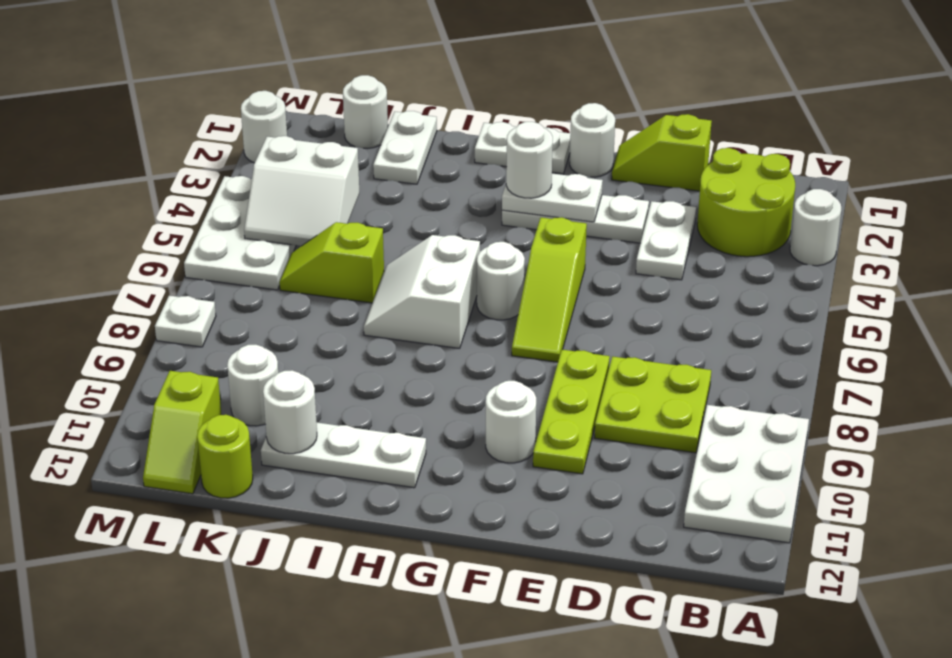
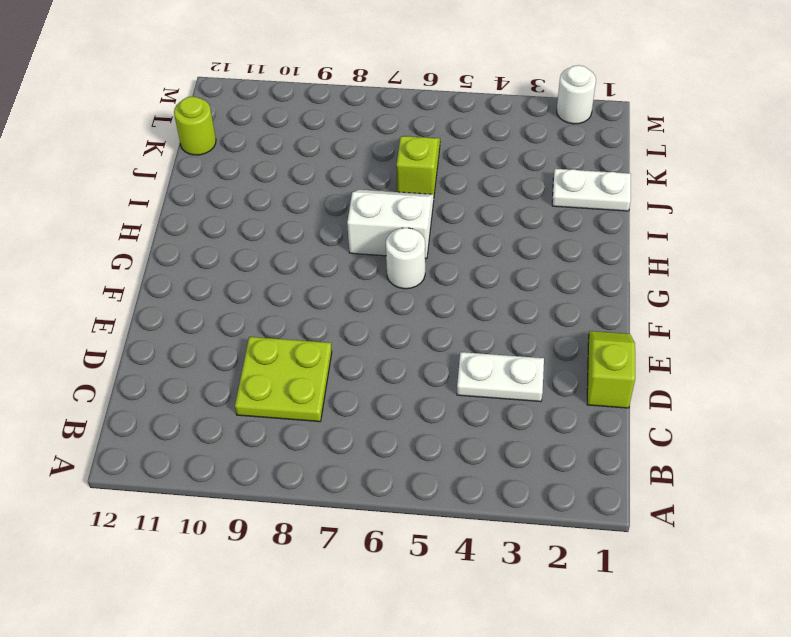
none -> white 1x1 round brick [790,189,841,266]
none -> white 2x3 plate [684,405,809,543]
none -> lime 2x2 round brick [697,148,795,257]

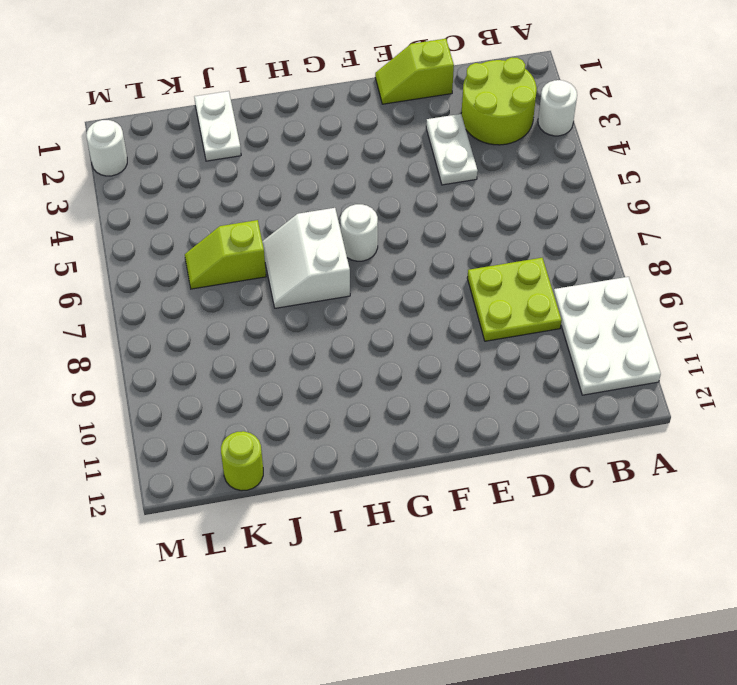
none -> white 1x3 plate [502,195,649,243]
none -> lime 1x3 plate [533,350,610,474]
none -> white 1x1 round brick [570,103,615,177]

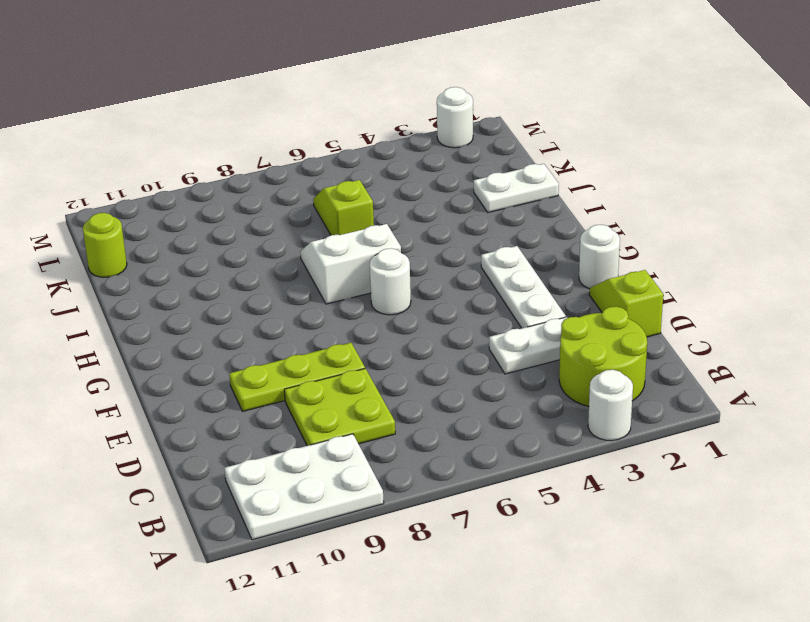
none -> lime 1x3 slope [512,217,587,362]
none -> white 1x1 round brick [486,381,536,463]
none -> white 1x2 plate [475,122,571,174]

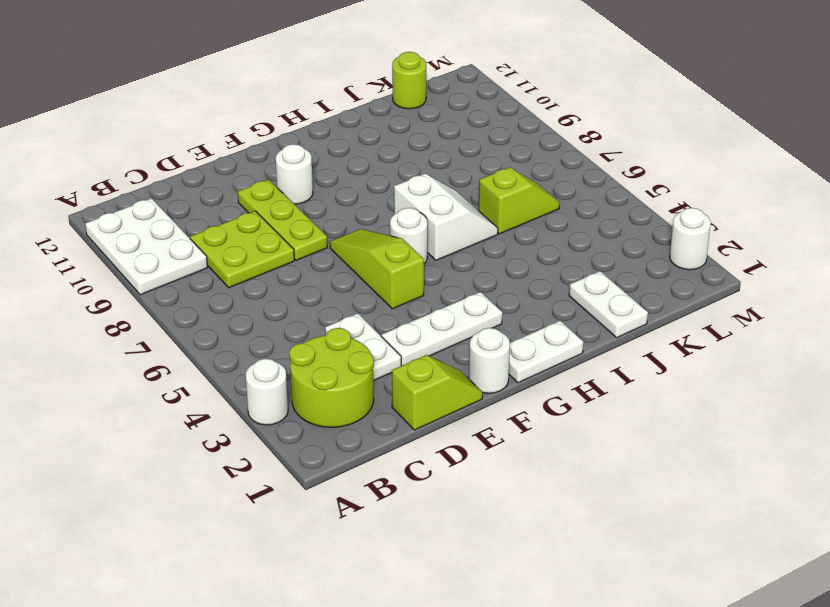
none -> white 1x3 plate [261,423,426,488]
none -> white 1x1 round brick [343,75,388,149]
none -> white 1x1 round brick [227,345,278,426]

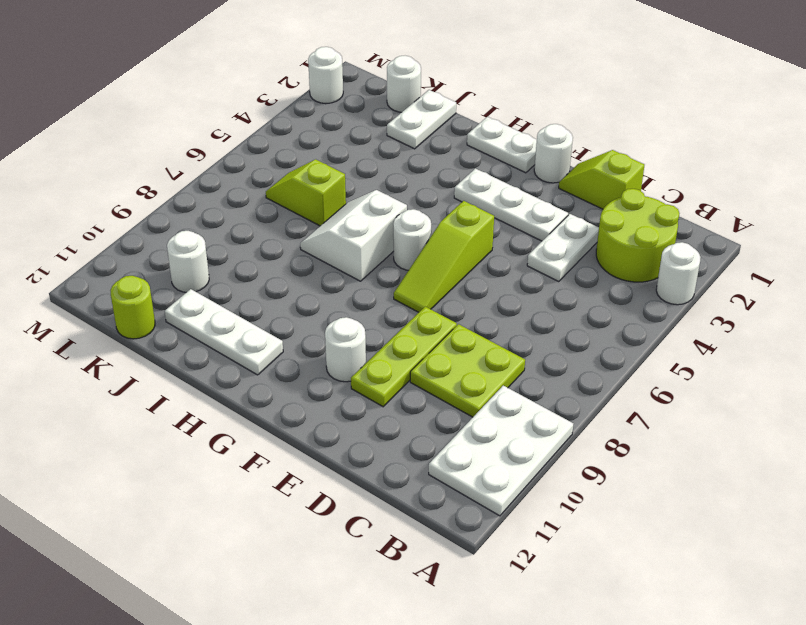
none -> white 2x3 plate [184,176,296,290]
none -> lime 1x2 slope [143,371,221,494]
none -> white 1x1 plate [155,296,216,347]

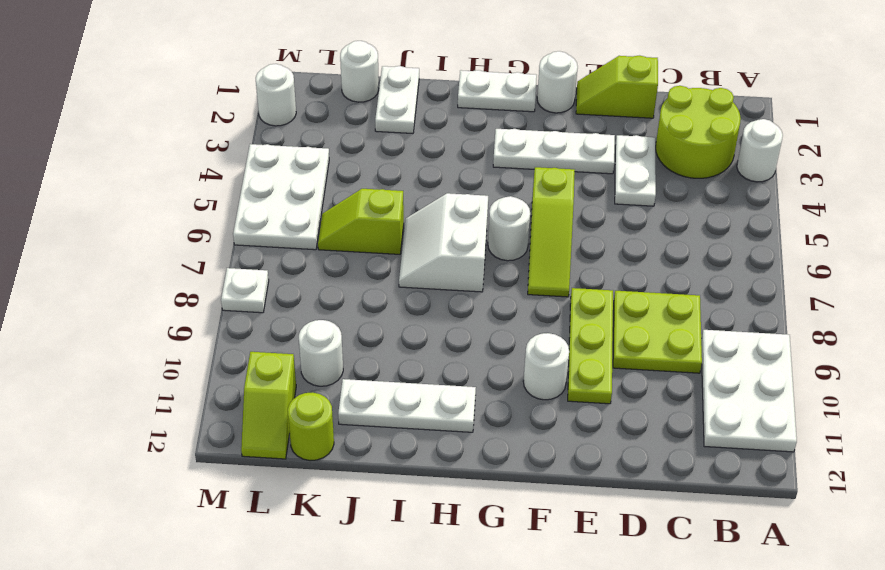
none -> white 1x2 plate [502,174,603,222]
none -> white 1x1 round brick [263,370,317,454]
none -> white 2x2 slope [244,136,359,246]

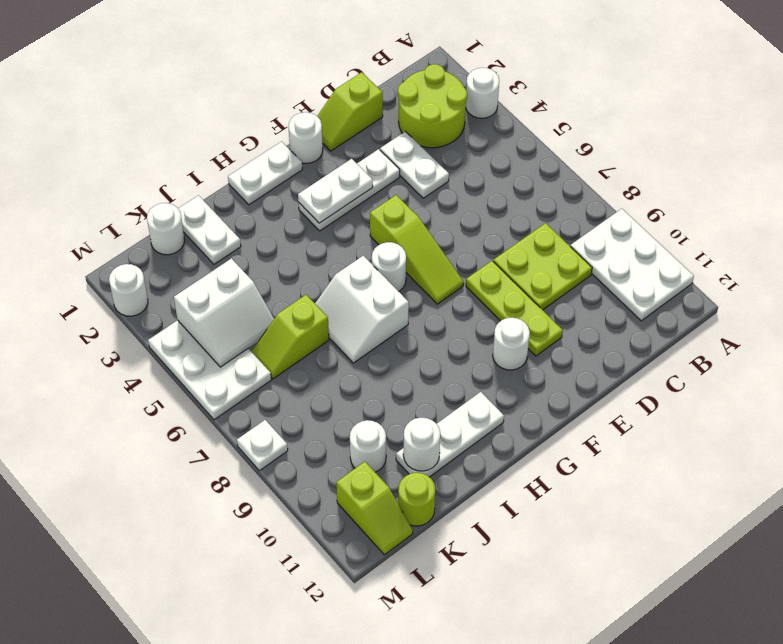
none -> white 1x1 round brick [506,122,553,198]

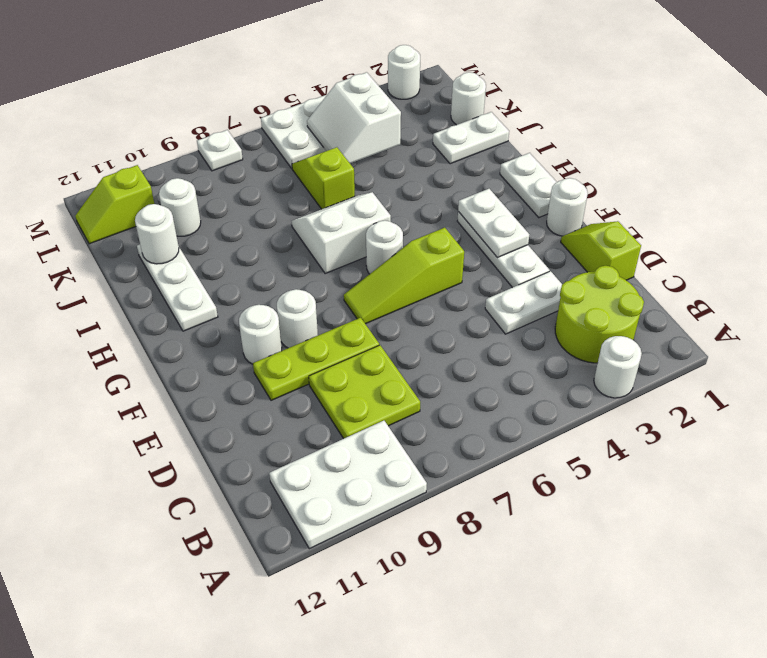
white 1x1 round brick [277,289,318,348] -> white 1x1 round brick moved to [506,122,553,198]
none -> lime 1x1 round brick [197,415,253,498]

